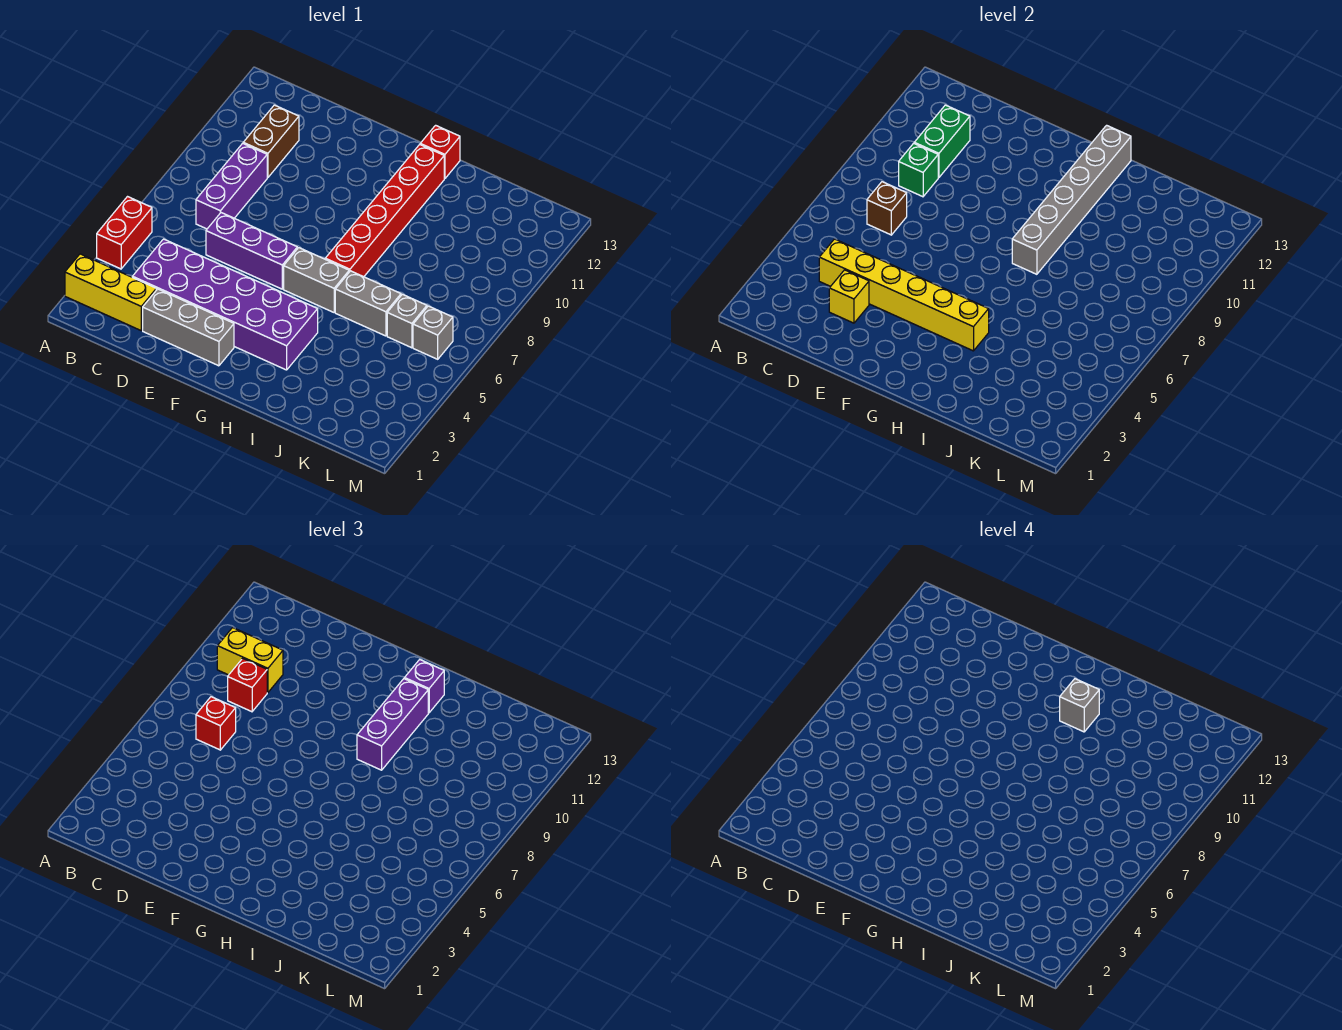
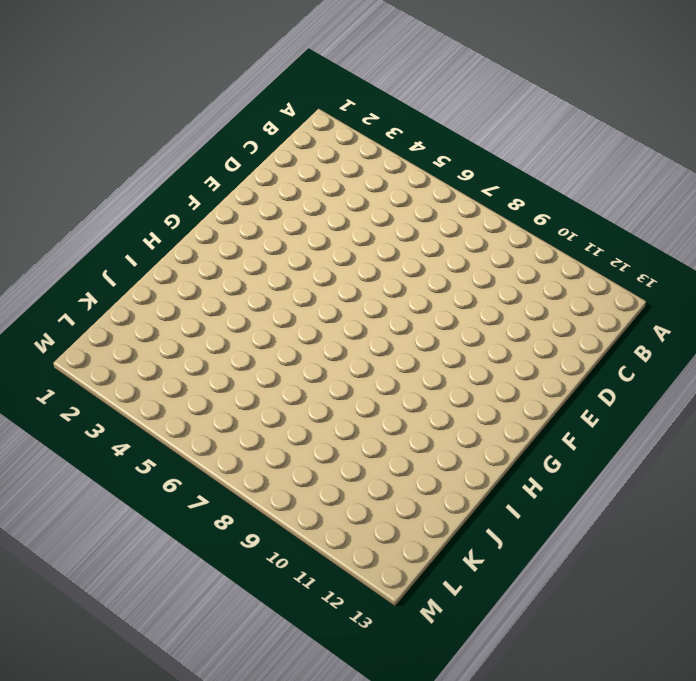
none -> yellow 1x3 brick [65,254,156,330]
none -> red 1x2 brick [97,197,152,269]
none -> purple 2x6 brick [132,239,318,370]

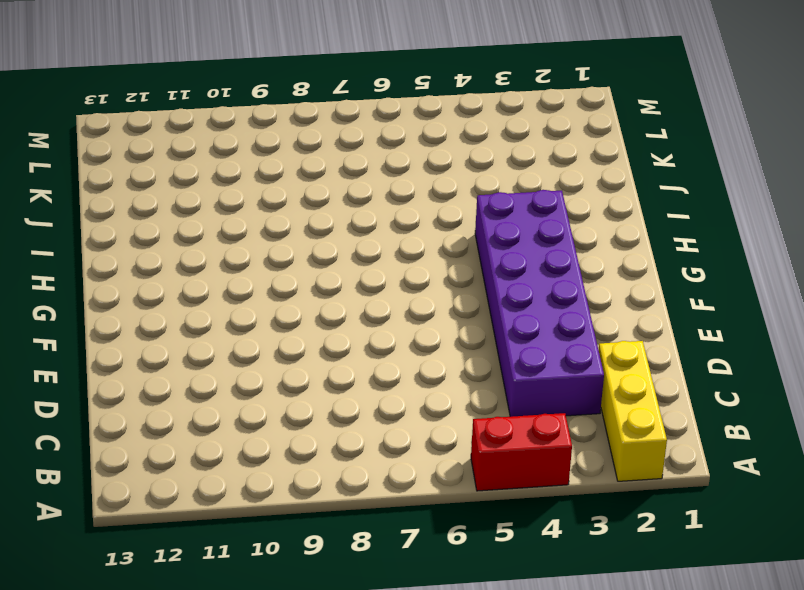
none -> purple 1x3 brick [196,143,267,229]
none -> brown 1x2 brick [243,105,299,178]
none -> grey 1x3 brick [143,289,234,366]

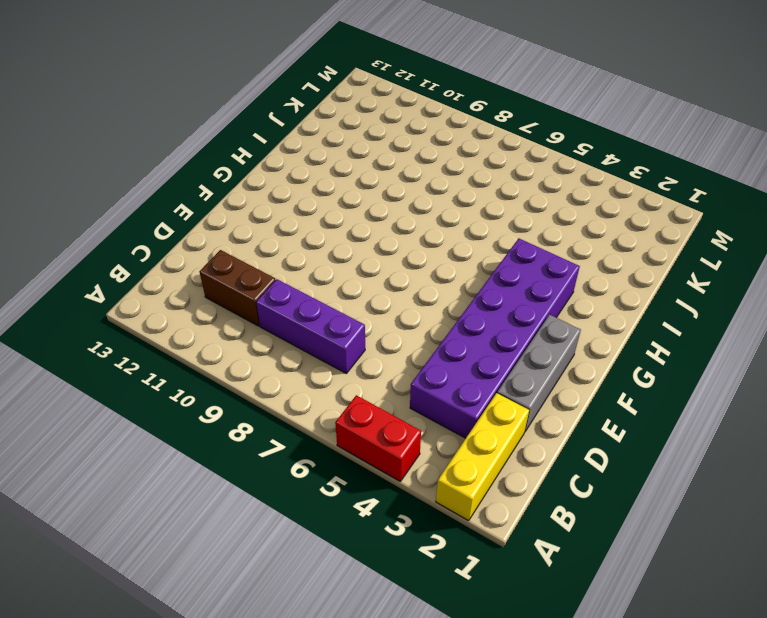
none -> purple 1x3 brick [206,213,297,289]
none -> grey 1x2 brick [284,248,349,312]
none -> red 1x6 brick [325,145,444,277]

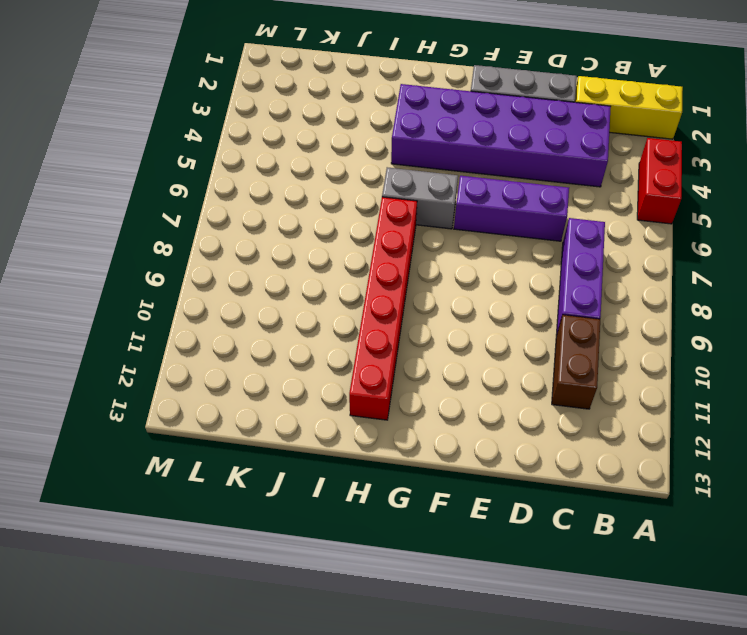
none -> red 1x1 brick [420,125,460,179]
none -> grey 1x2 brick [335,271,401,336]
none -> grey 1x1 brick [387,294,427,348]

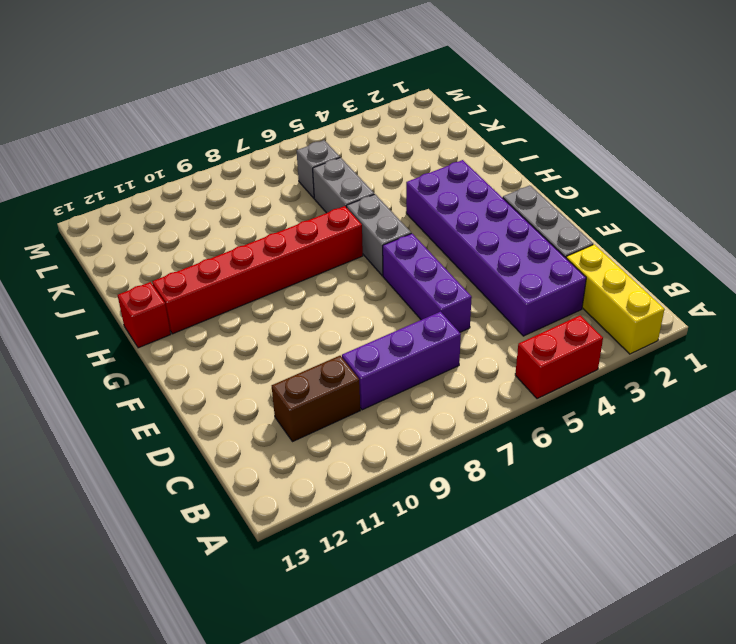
none -> grey 1x1 brick [413,306,453,359]
none -> yellow 1x6 brick [819,239,989,351]
none -> brown 1x1 brick [867,182,907,235]

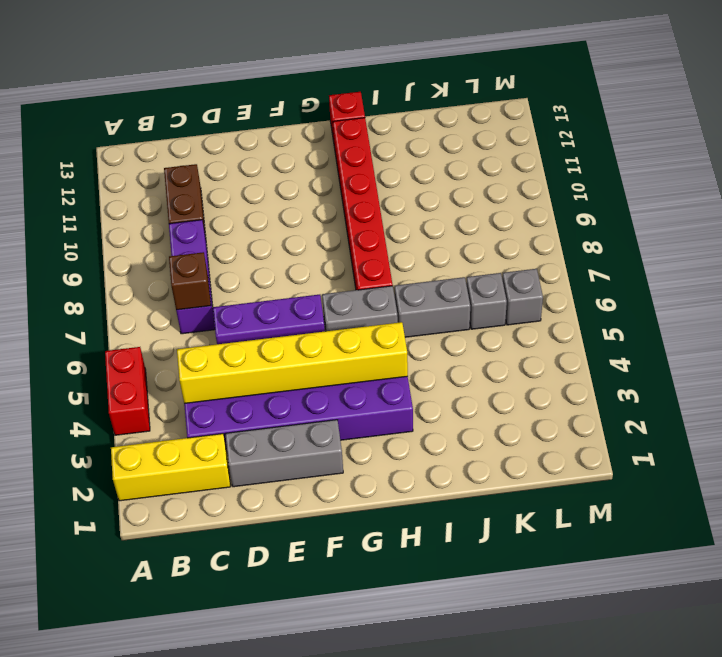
none -> green 1x1 brick [899,143,938,197]
none -> green 1x2 brick [914,105,970,178]
none -> yellow 1x1 brick [829,270,869,323]

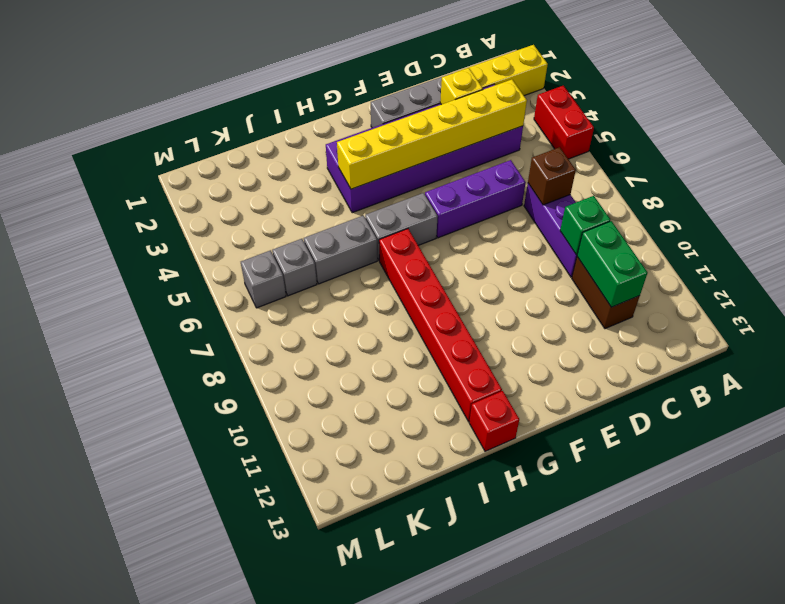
none -> grey 1x6 brick [1012,125,1131,274]
none -> yellow 1x2 brick [217,628,283,693]
none -> red 1x1 brick [196,697,236,750]

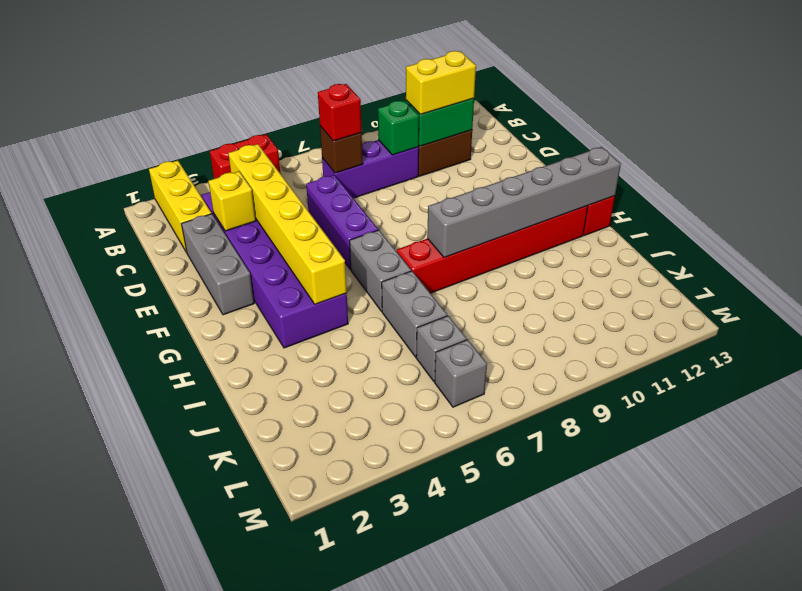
yellow 1x2 brick [406,51,476,115] -> yellow 1x2 brick turned to [217,628,283,693]
none -> red 1x1 brick [228,658,267,712]
none -> purple 1x3 brick [357,679,428,770]
none -> purple 1x1 brick [405,660,444,713]

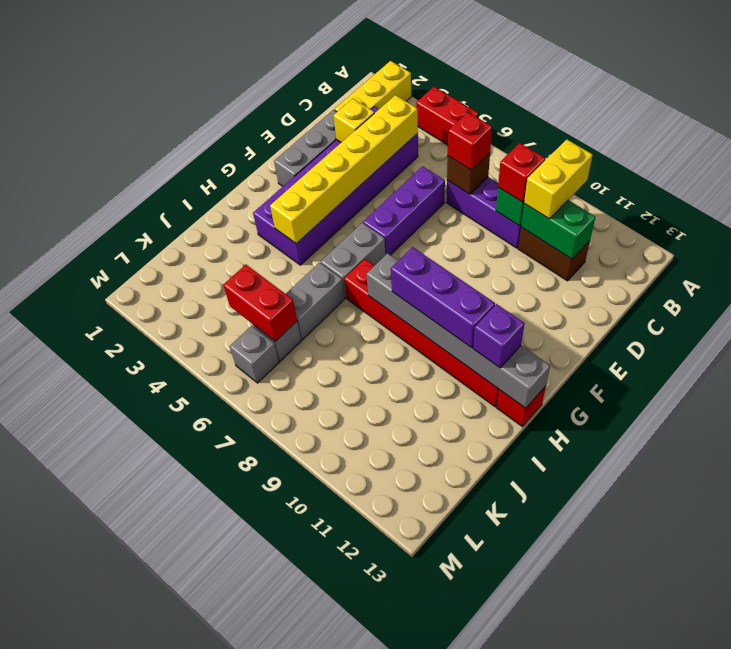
red 1x2 brick [223,265,297,342] -> none
none -> grey 1x1 brick [1060,679,1099,732]

